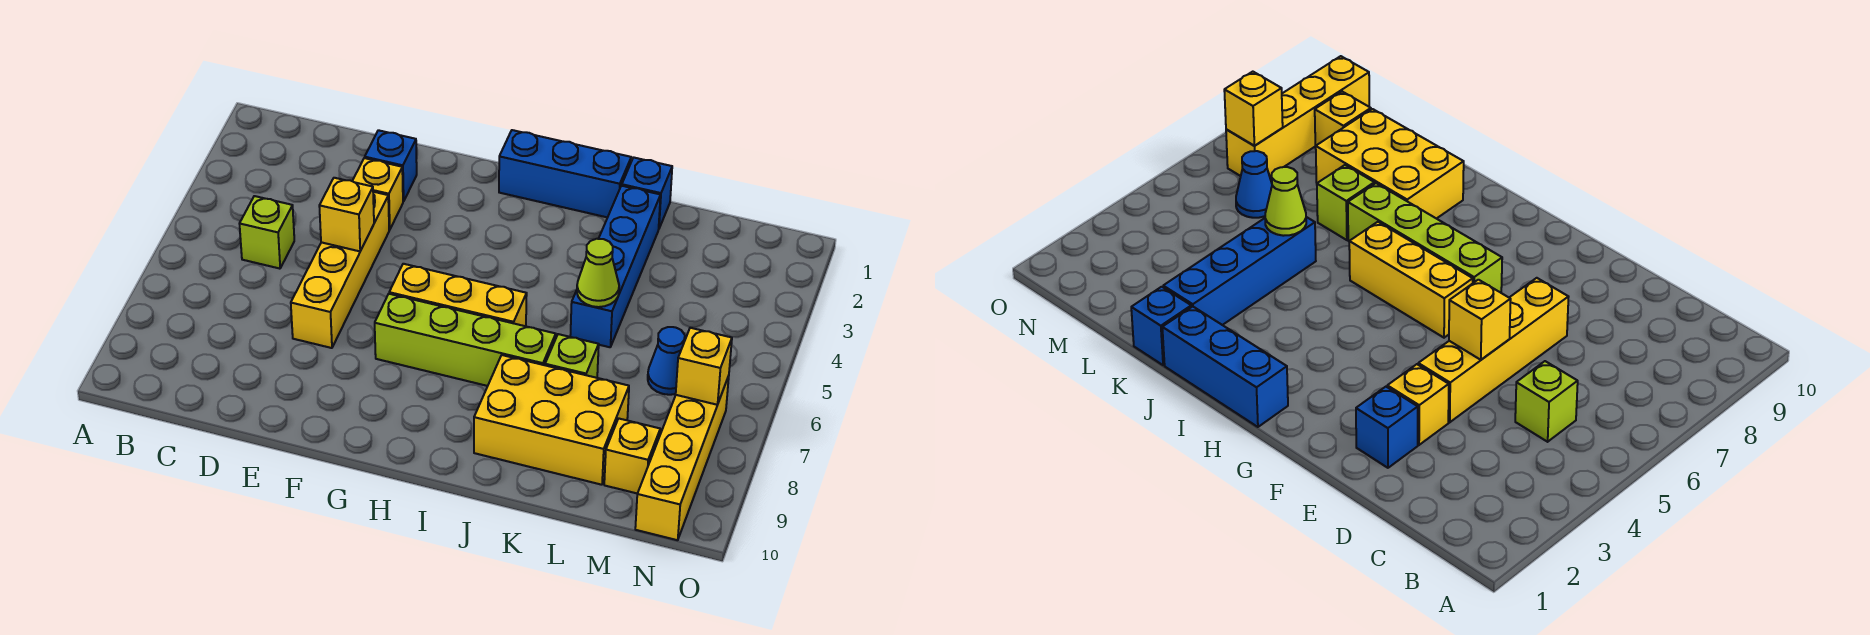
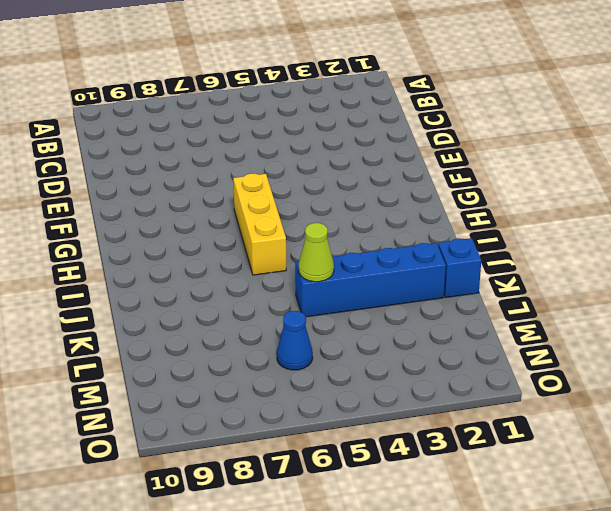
none -> lime 1x1 brick [239,196,294,269]
none -> blue 1x1 brick [365,130,417,202]
none -> yellow 1x1 brick [353,158,403,230]

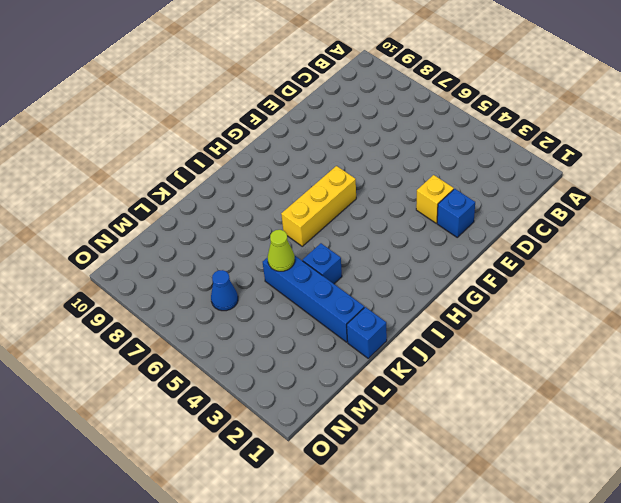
blue 1x1 brick [303,243,342,284] -> none
none -> lime 1x1 brick [239,196,294,269]
none -> yellow 1x4 brick [291,192,389,348]
none -> lime 1x4 brick [375,294,556,386]

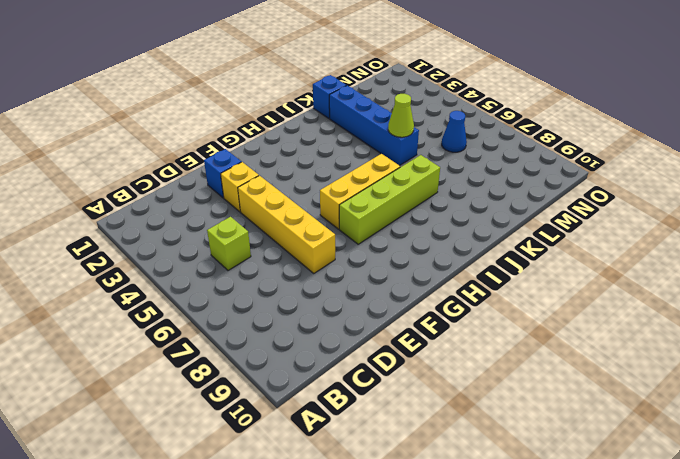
none -> blue 1x3 brick [499,130,631,217]
none -> yellow 2x3 brick [474,355,629,485]
none -> lime 1x1 brick [545,334,599,378]

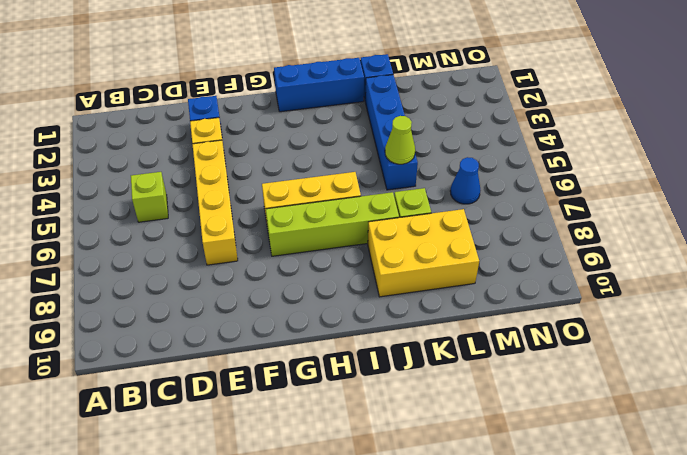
none -> yellow 1x1 brick [604,418,660,494]
none -> yellow 1x4 brick [635,376,729,540]
none -> yellow 1x1 brick [319,178,374,251]

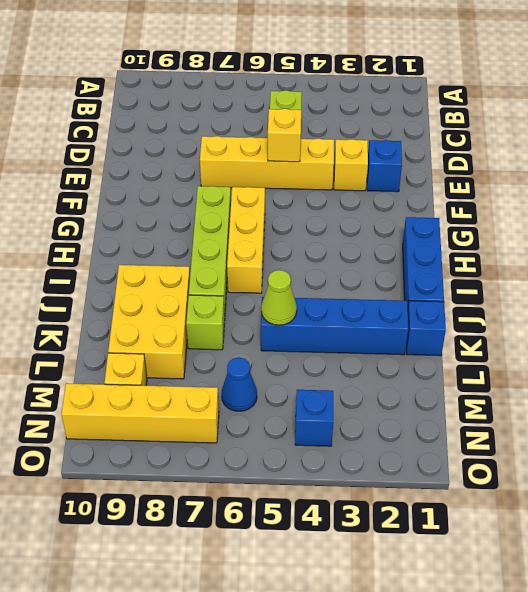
blue 1x1 brick [295,390,333,446] -> none
none -> yellow 1x1 brick [676,328,732,405]

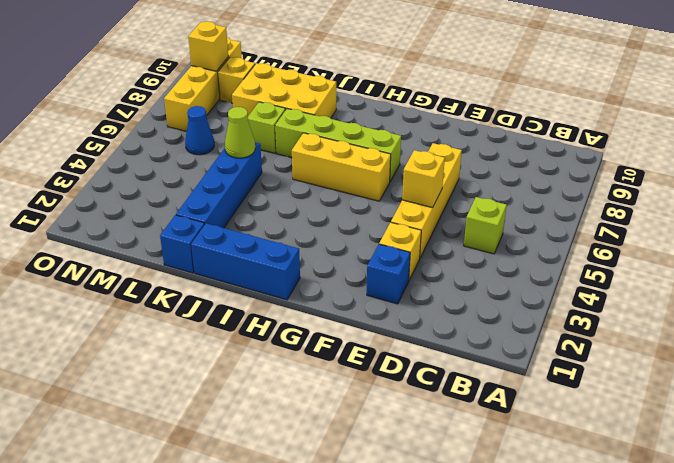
yellow 1x1 brick [188,21,228,71] -> yellow 1x1 brick moved to [676,328,732,405]

